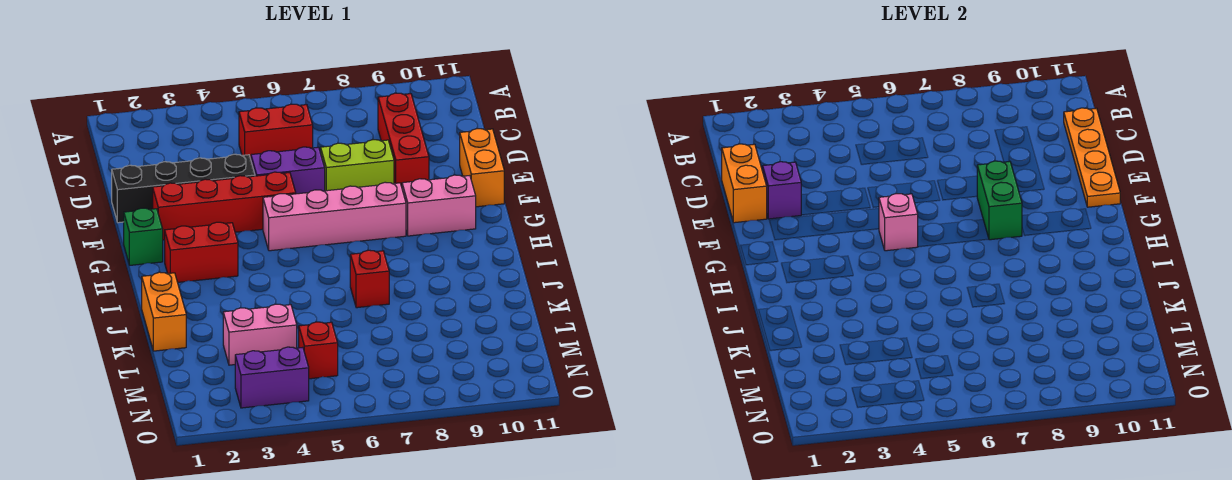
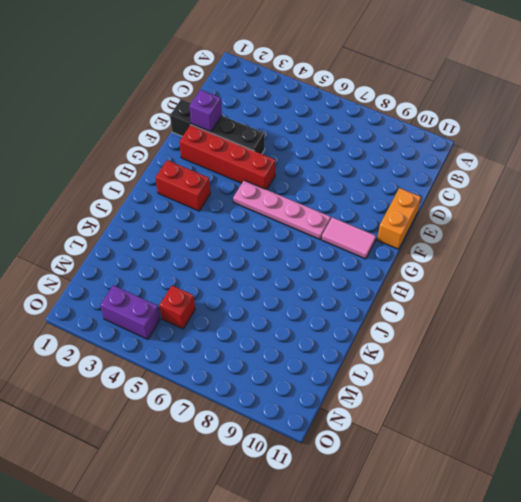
pink 1x4 plate [233,180,331,239] -> pink 1x4 brick [263,182,406,251]
pink 1x2 tile [322,217,376,259] -> pink 1x2 brick [402,175,476,236]
none -> red 1x2 brick [239,104,313,159]
none -> red 1x3 brick [378,93,429,187]
none -> purple 1x2 brick [251,147,325,194]

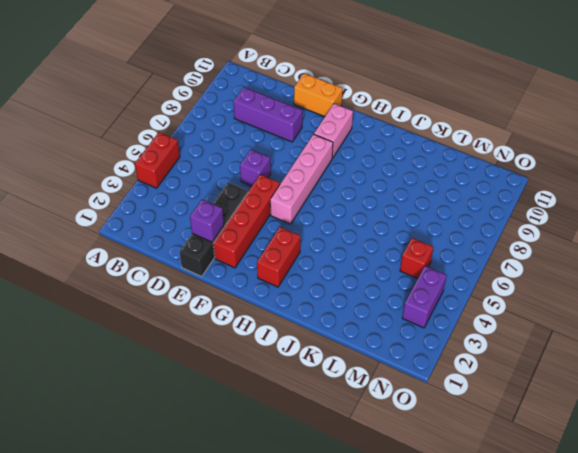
red 1x2 brick [135,132,180,188] -> red 1x2 brick moved to [239,104,313,159]
purple 1x3 brick [233,87,302,142] -> red 1x3 brick [378,93,429,187]
purple 1x1 brick [240,150,271,186] -> purple 1x2 brick [251,147,325,194]
none -> lime 1x2 brick [321,140,394,191]
none -> green 1x1 brick [124,208,163,265]
none -> orange 1x2 brick [142,272,186,351]

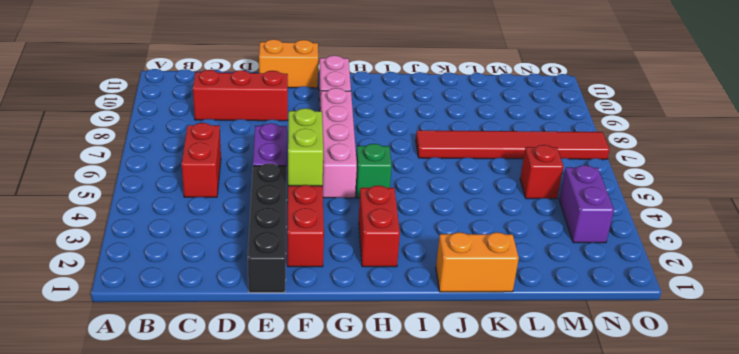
lime 1x2 brick [288,108,323,186] -> lime 1x2 brick moved to [321,140,394,191]
green 1x1 brick [356,144,392,198] -> green 1x1 brick moved to [124,208,163,265]
red 1x6 tile [416,130,610,159] -> red 1x1 brick [350,250,389,308]
none -> pink 1x2 brick [223,304,297,365]
none -> orange 1x4 plate [1064,108,1120,207]
none -> orange 1x2 brick [722,144,767,223]

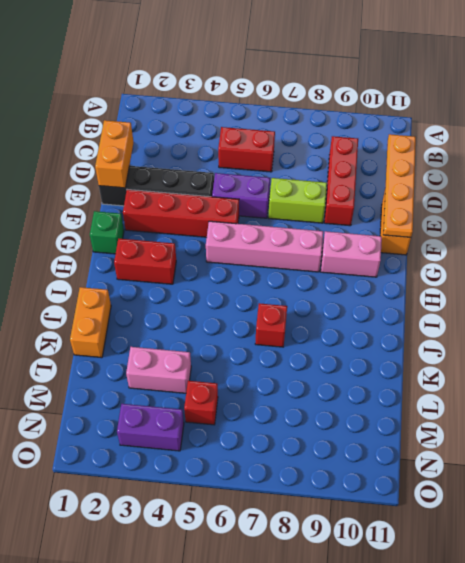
none -> purple 1x1 brick [763,162,801,219]
none -> green 1x2 brick [977,161,1022,240]
none -> pink 1x1 brick [879,194,918,251]

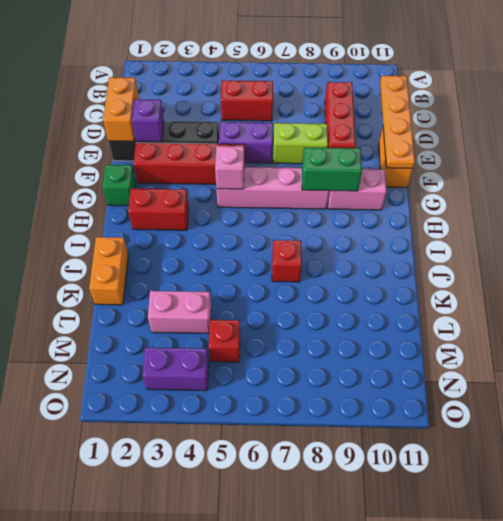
green 1x2 brick [302,147,362,191] -> green 1x2 brick turned to [977,161,1022,240]

